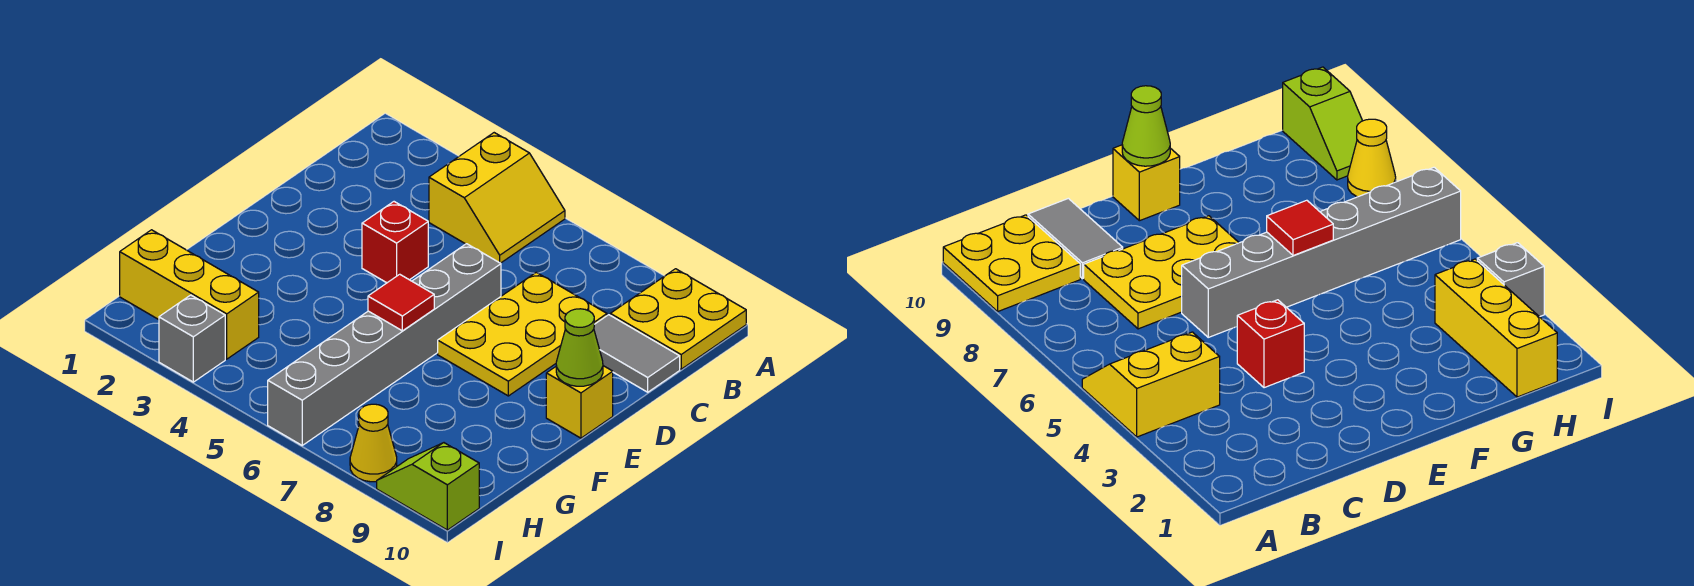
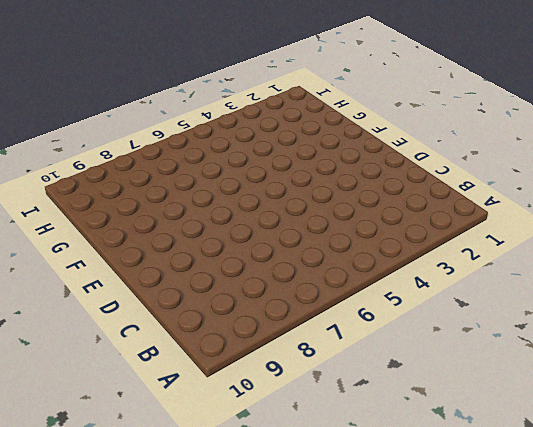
none -> yellow 2x2 slope [429,133,565,263]
none -> yellow 2x2 plate [610,269,746,369]
none -> yellow 2x3 plate [438,272,607,396]

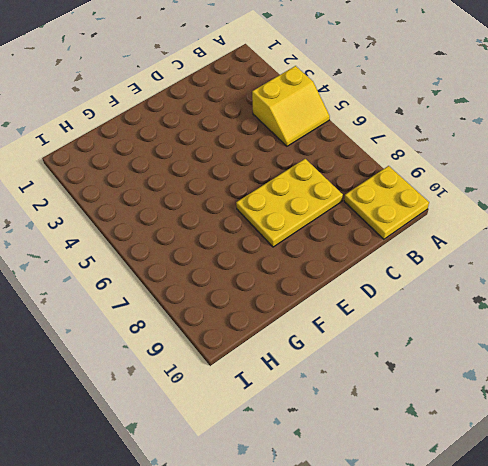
none -> grey 1x2 tile [594,315,680,392]
none -> red 1x1 brick [362,202,428,283]
none -> grey 1x6 brick [268,244,501,445]

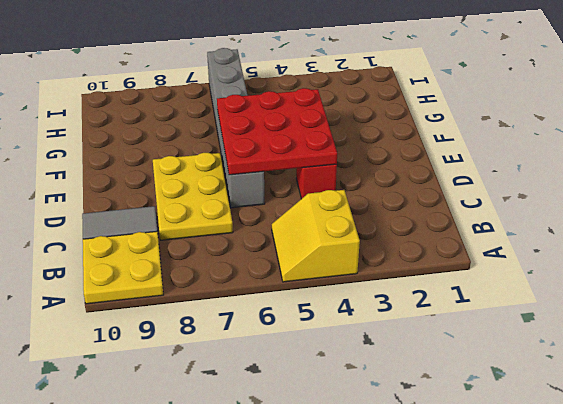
red 3x3 plate [217,88,337,175] -> red 1x1 tile [368,274,434,331]
none -> yellow 1x1 brick [546,366,613,438]
none -> yellow 1x3 brick [120,230,259,359]
none -> grey 1x1 brick [159,295,225,382]

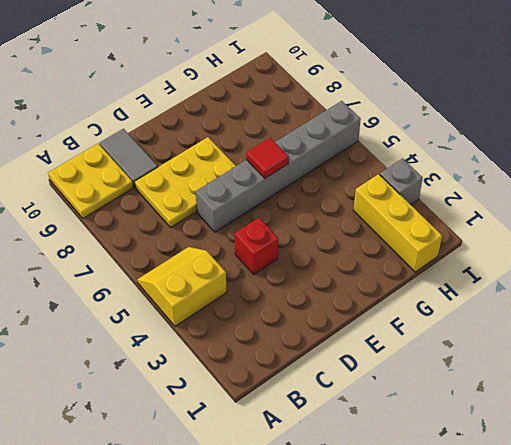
none -> yellow 1x1 brick [546,366,613,438]
none -> yellow 1x1 cone [350,404,397,482]
none -> lime 1x2 slope [377,443,479,530]

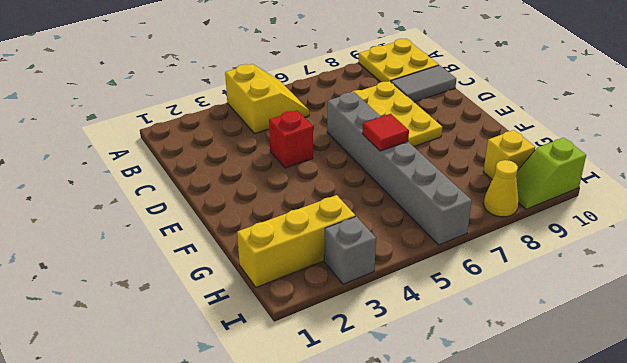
yellow 1x1 brick [483,130,535,179] -> yellow 1x1 brick moved to [546,366,613,438]
none -> lime 1x1 cone [556,309,603,386]

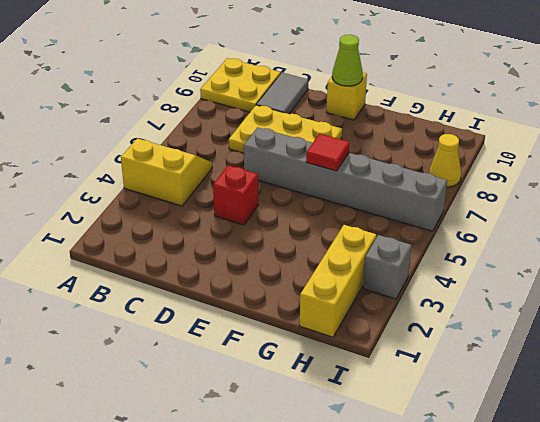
none -> lime 1x2 slope [377,443,479,530]

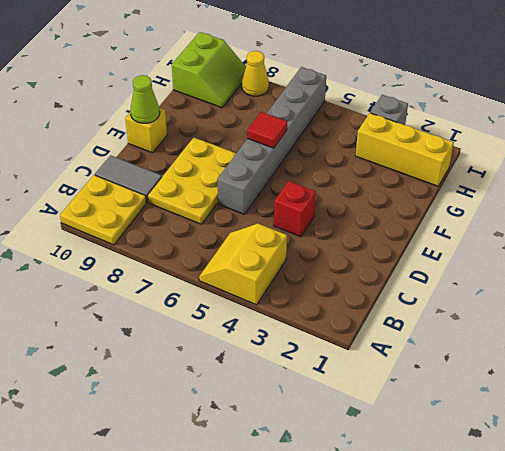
lime 2x2 slope [172,32,246,108] -> lime 1x2 slope [377,443,479,530]

